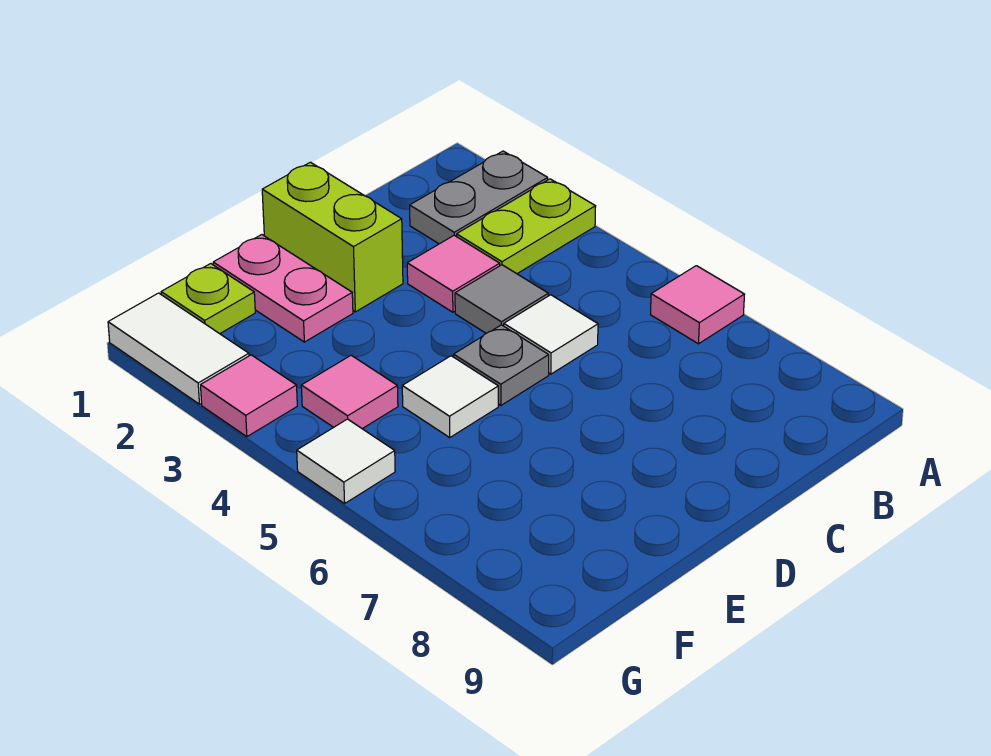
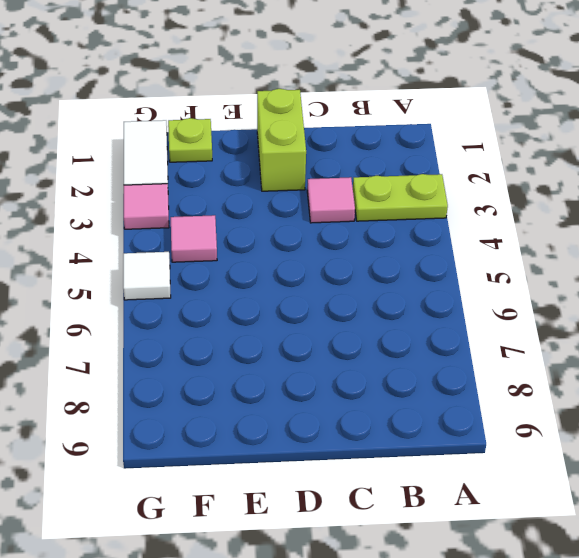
none -> grey 1x2 plate [410,151,548,244]
none -> pink 1x1 tile [651,266,745,344]
none -> grey 1x1 tile [455,265,548,333]

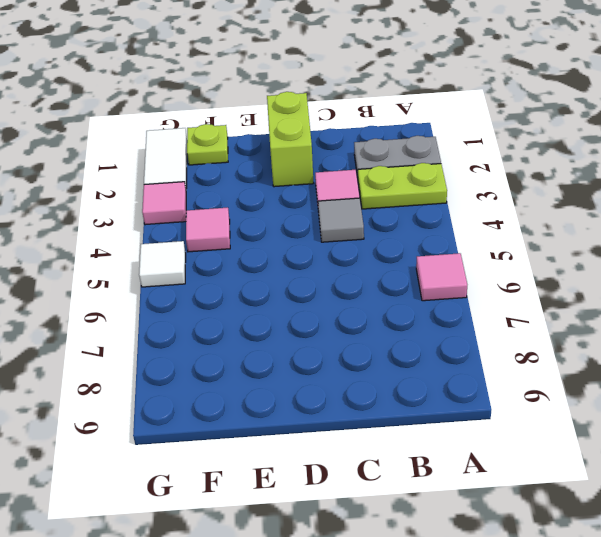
none -> white 1x1 tile [504,295,598,374]
none -> grey 1x1 plate [454,325,549,405]
none -> pink 1x2 plate [213,235,353,342]

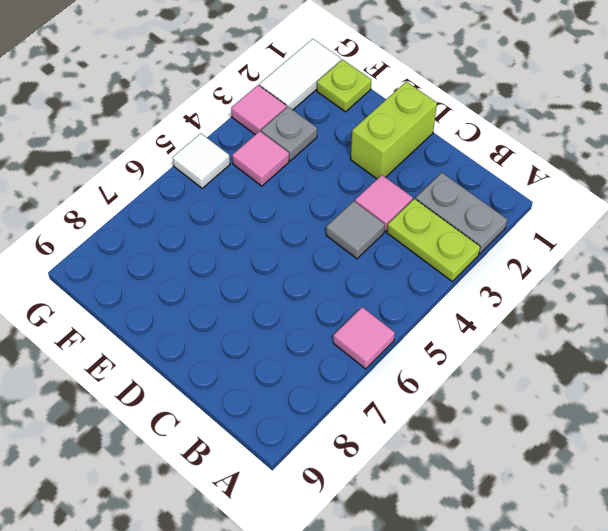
grey 1x1 plate [261,107,317,161] -> grey 1x1 plate moved to [454,325,549,405]
none -> white 1x1 tile [504,295,598,374]
none -> pink 1x2 plate [213,235,353,342]
none -> white 1x1 tile [402,356,498,437]

